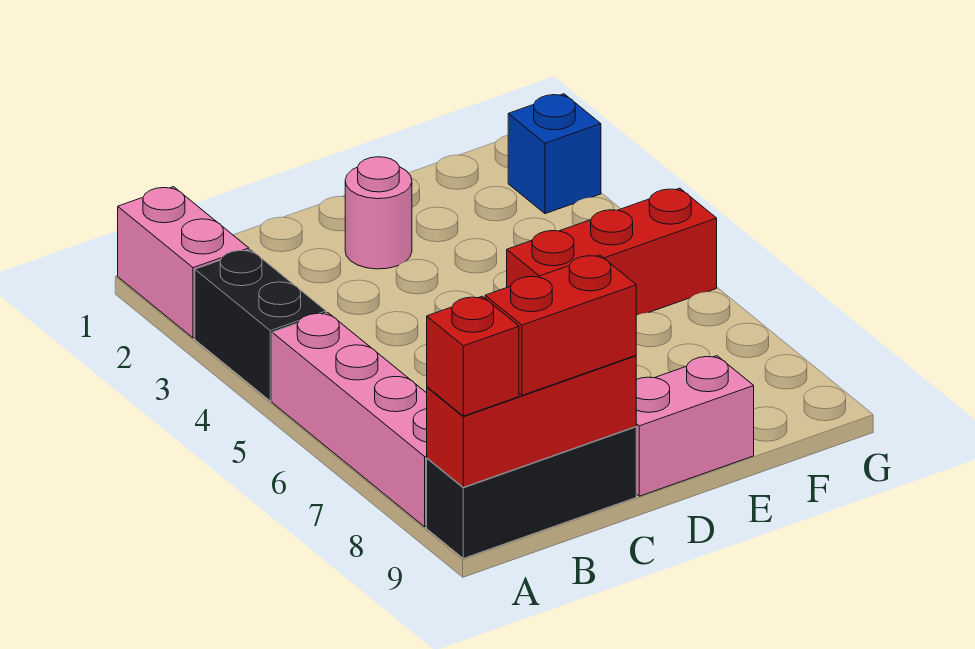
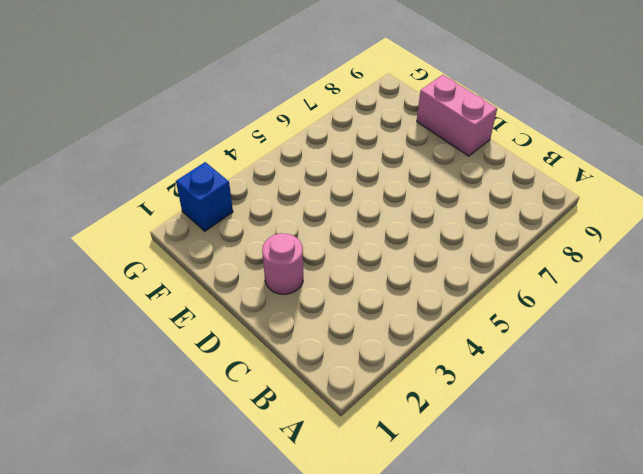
none -> pink 1x2 brick [118,187,249,338]
none -> black 1x2 brick [195,250,326,401]

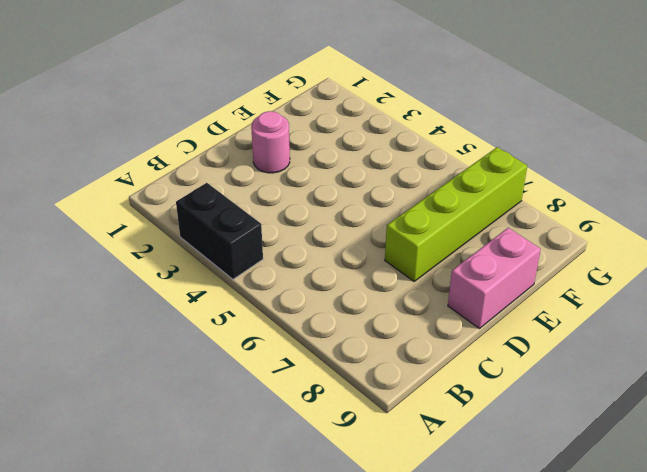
lime 1x4 brick [385,147,527,281] -> none
none -> pink 1x2 brick [118,187,249,338]
none -> pink 1x4 brick [272,313,427,527]

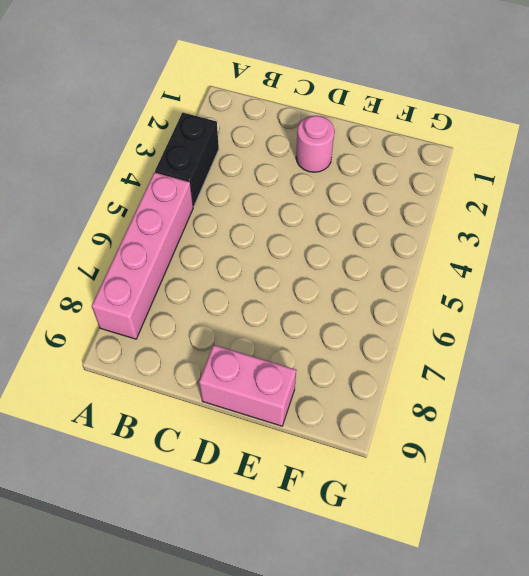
none -> pink 1x2 brick [118,187,249,338]
none -> black 1x3 brick [427,427,636,558]

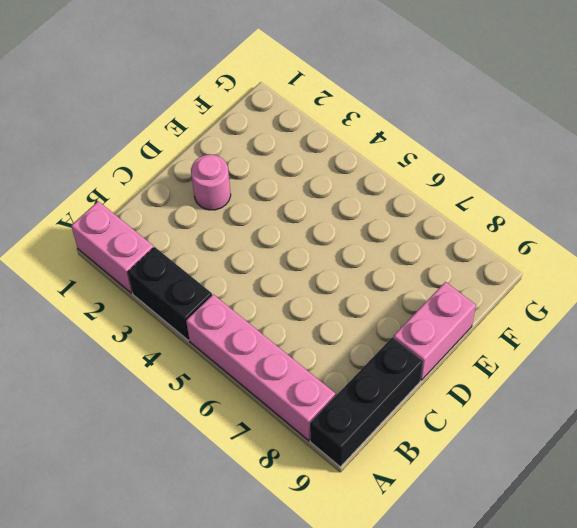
none -> red 1x3 brick [507,188,717,315]
none -> blue 1x1 brick [508,94,601,214]

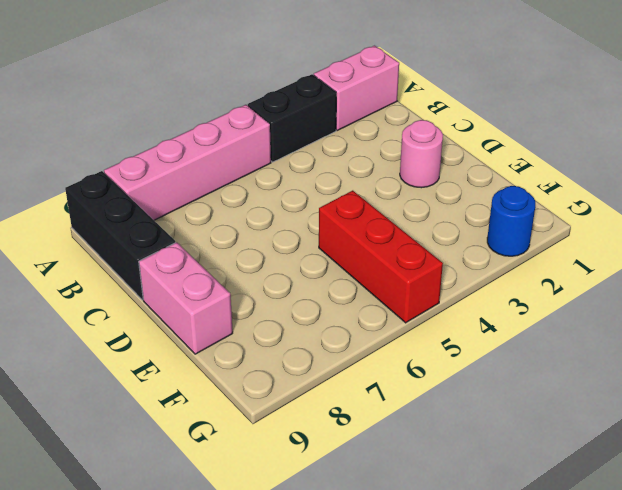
blue 1x1 round brick [487,186,535,256] -> blue 1x1 brick [508,94,601,214]
none -> red 1x3 brick [427,356,636,487]
none -> red 1x1 brick [427,296,519,416]

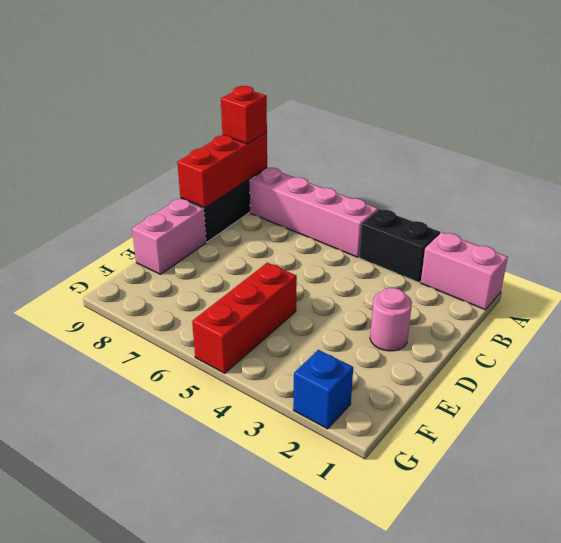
none -> red 1x2 brick [485,255,636,395]

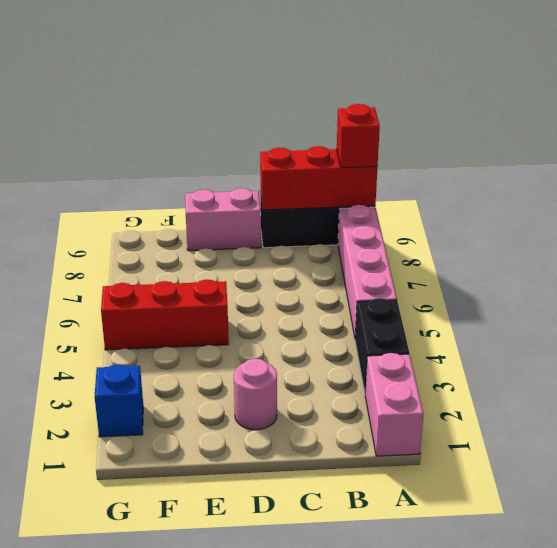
none -> red 1x2 brick [485,255,636,395]

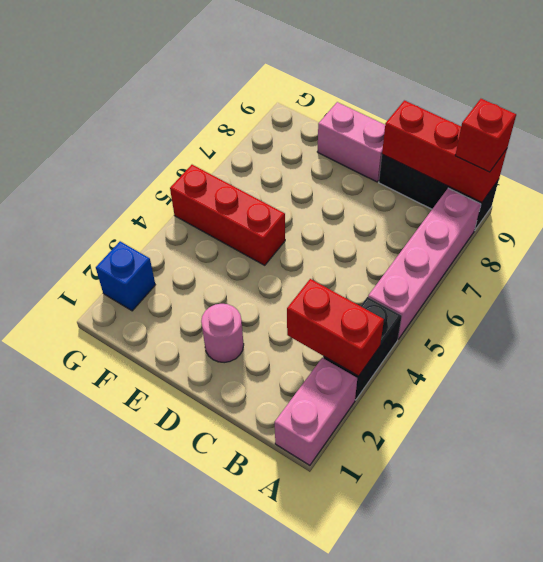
red 1x2 brick [287,279,384,376] -> red 1x2 brick moved to [485,255,636,395]

